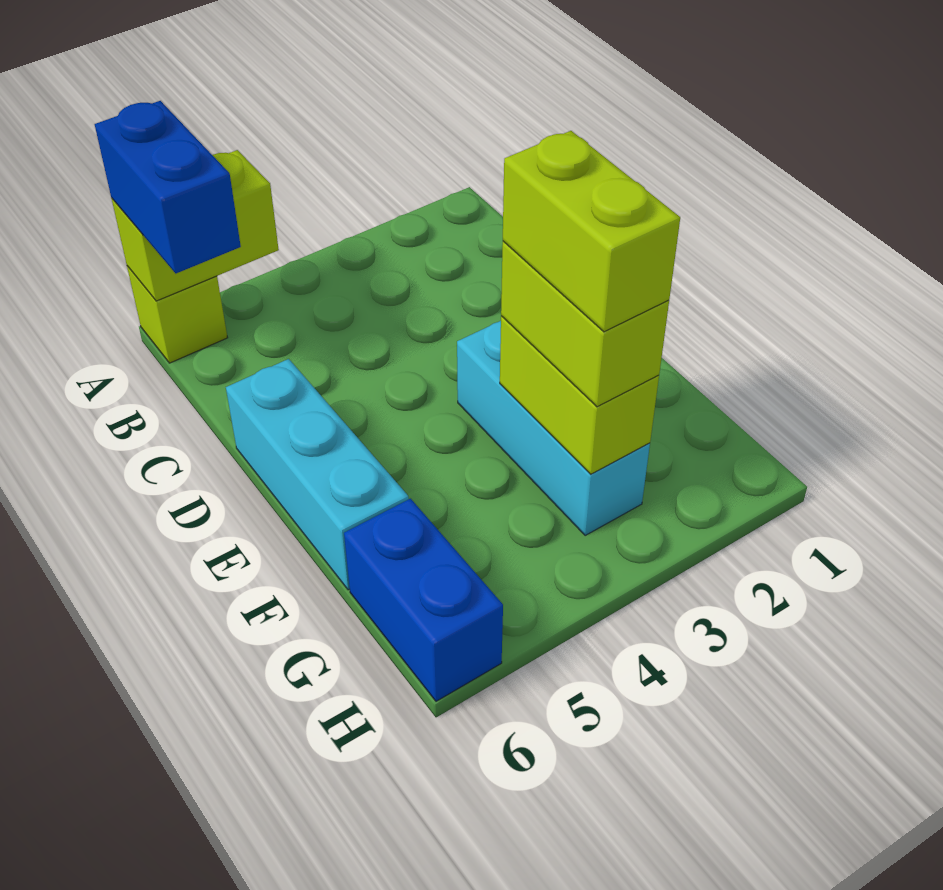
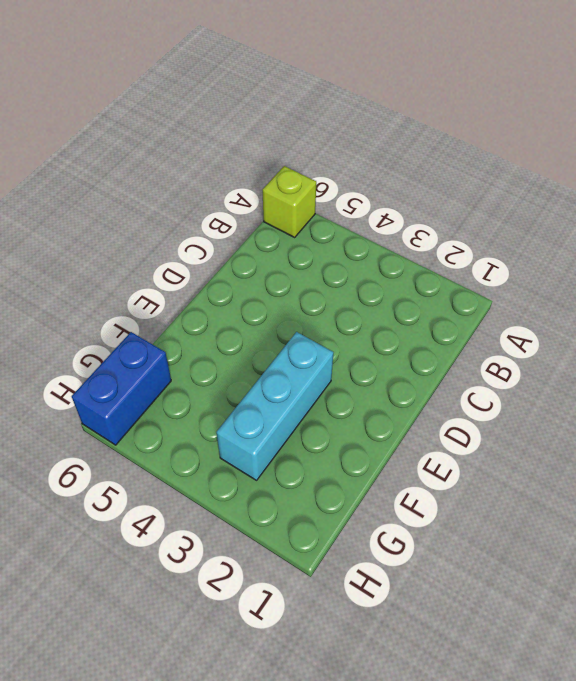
none -> cyan 1x3 brick [226,359,409,590]
none -> lime 1x2 brick [112,150,279,301]

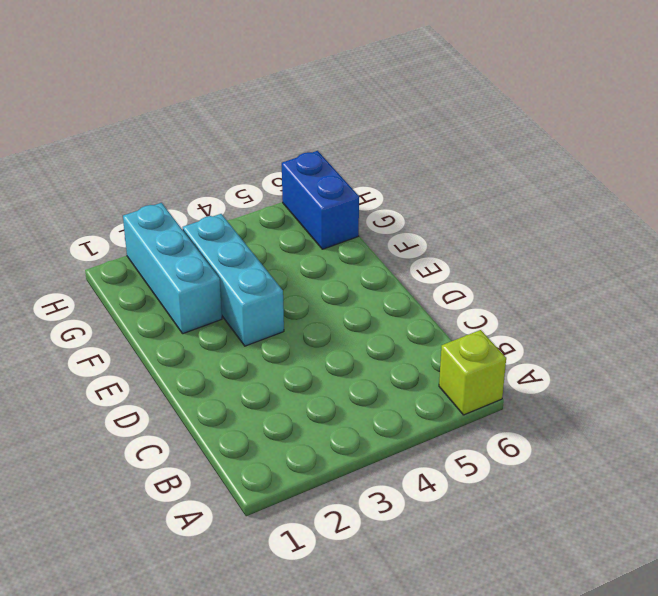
cyan 1x3 brick [123,203,222,334] -> cyan 1x3 brick moved to [226,359,409,590]
none -> lime 1x2 brick [112,150,279,301]
none -> lime 1x2 brick [500,316,659,474]

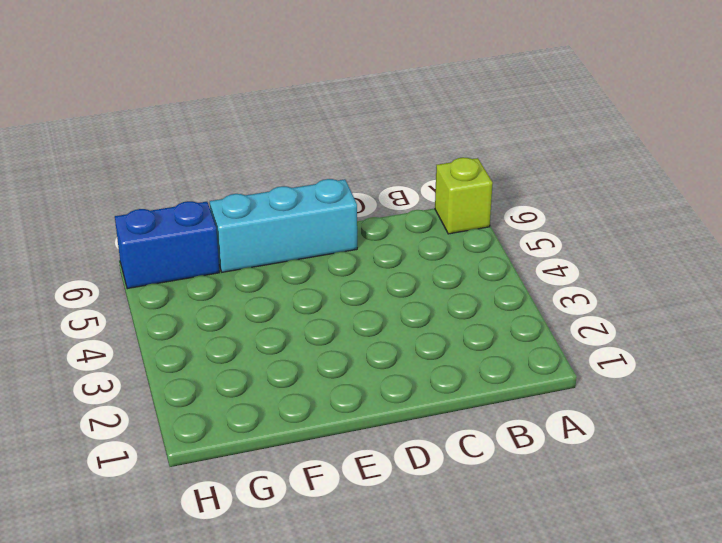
none -> cyan 1x3 brick [457,321,650,536]
none -> lime 1x2 brick [112,150,279,301]

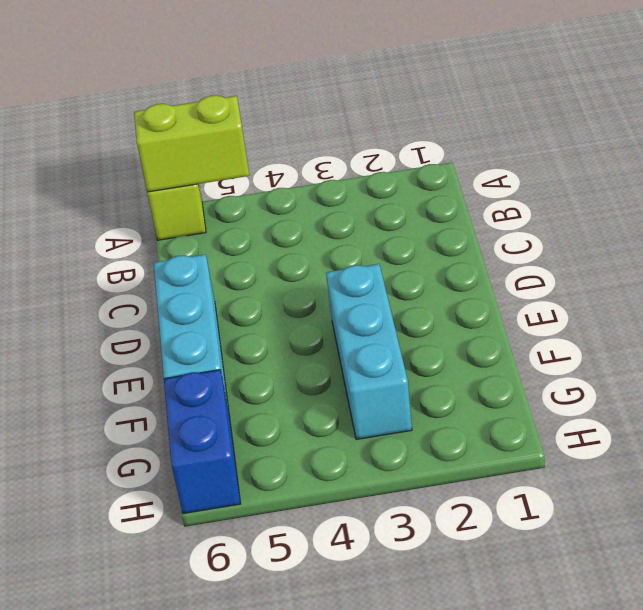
none -> lime 1x2 brick [500,316,659,474]
none -> blue 1x2 brick [95,101,241,273]

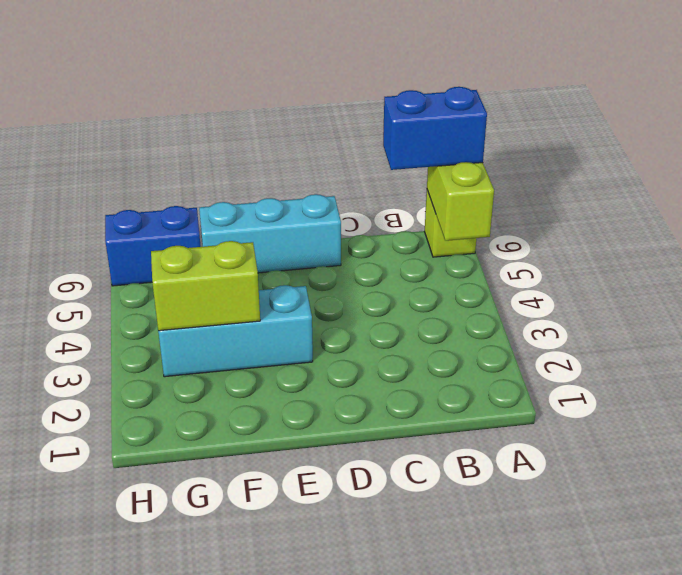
none -> lime 1x2 brick [501,241,669,407]
none -> lime 1x2 brick [503,131,680,332]

